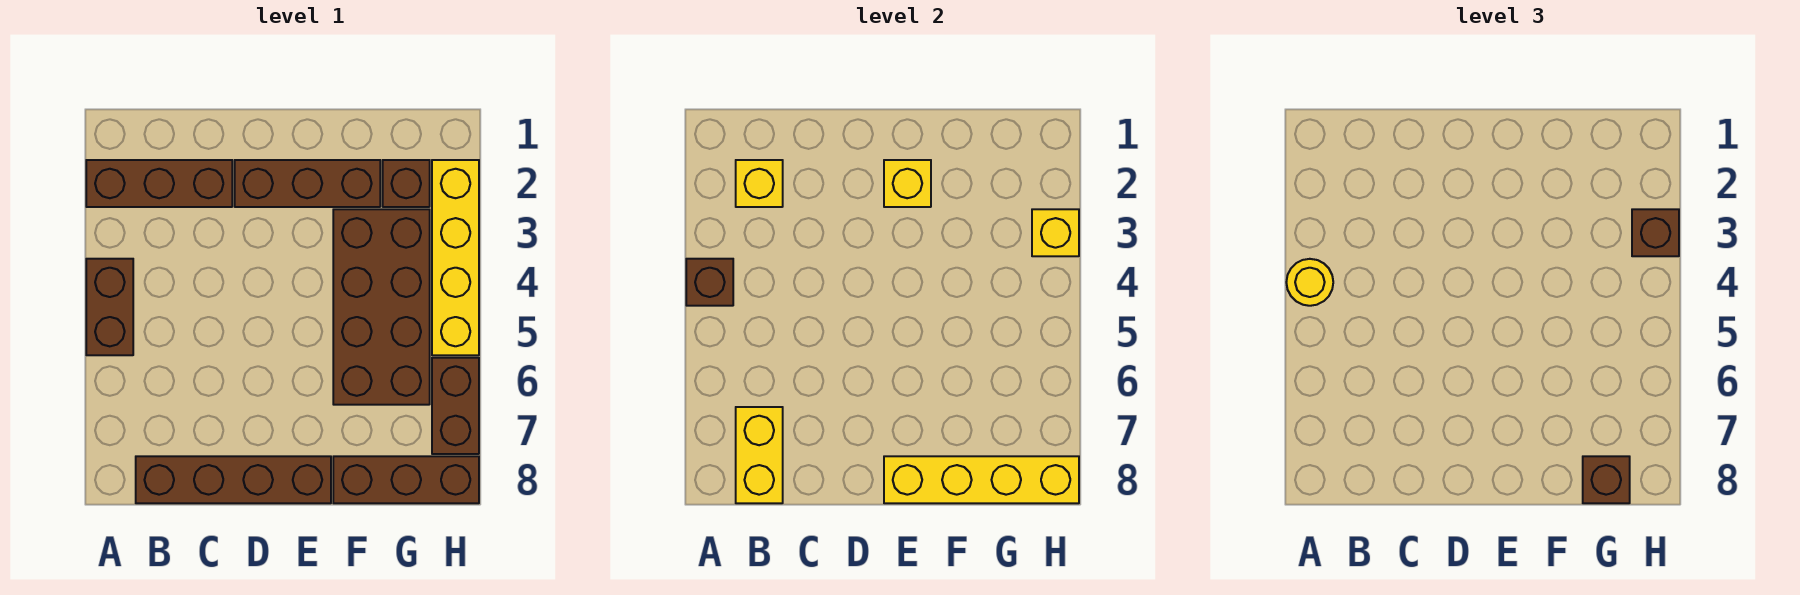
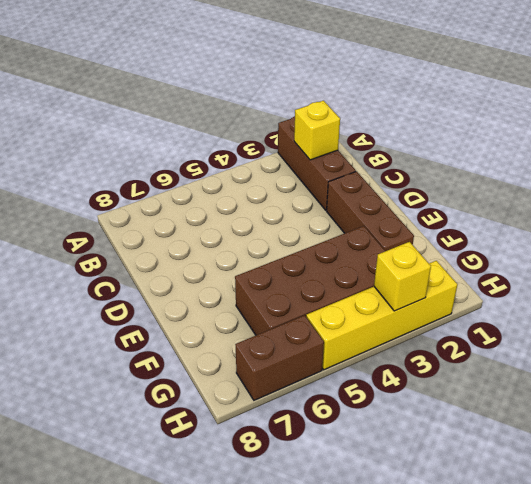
none -> brown 1x2 brick [86,259,133,355]
none -> brown 1x4 brick [136,456,331,503]
none -> brown 1x3 brick [333,456,479,503]

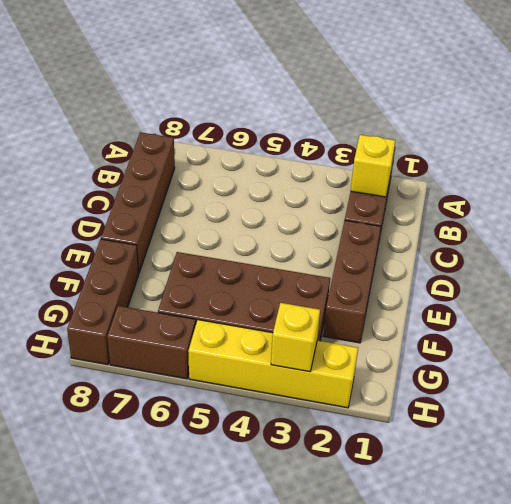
none -> brown 1x2 brick [86,259,133,355]
none -> brown 1x1 brick [383,160,430,207]
none -> brown 1x1 brick [686,259,733,306]

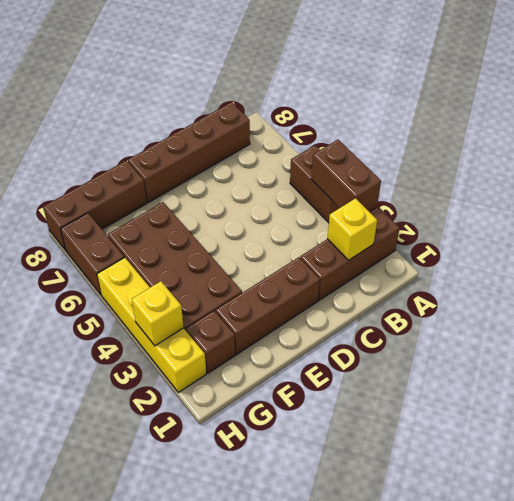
brown 1x2 brick [311,140,381,211] -> brown 1x1 brick [686,259,733,306]
none -> yellow 1x2 brick [736,407,783,503]
none -> yellow 1x1 brick [884,160,931,207]
none -> yellow 1x4 brick [884,456,1079,503]

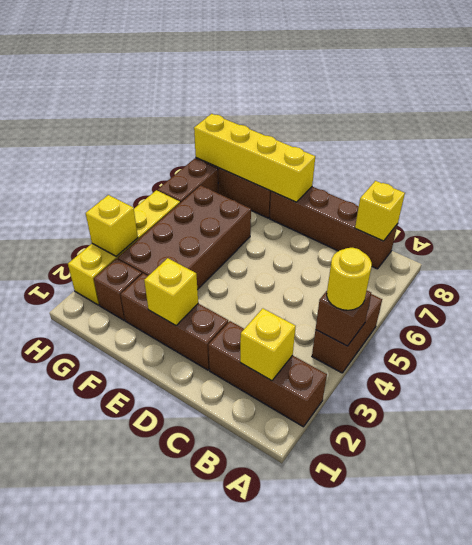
yellow 1x1 brick [355,181,405,241] -> yellow 1x2 brick [736,407,783,503]
none -> brown 1x1 brick [1583,456,1630,503]
none -> brown 1x1 brick [1632,209,1679,256]

